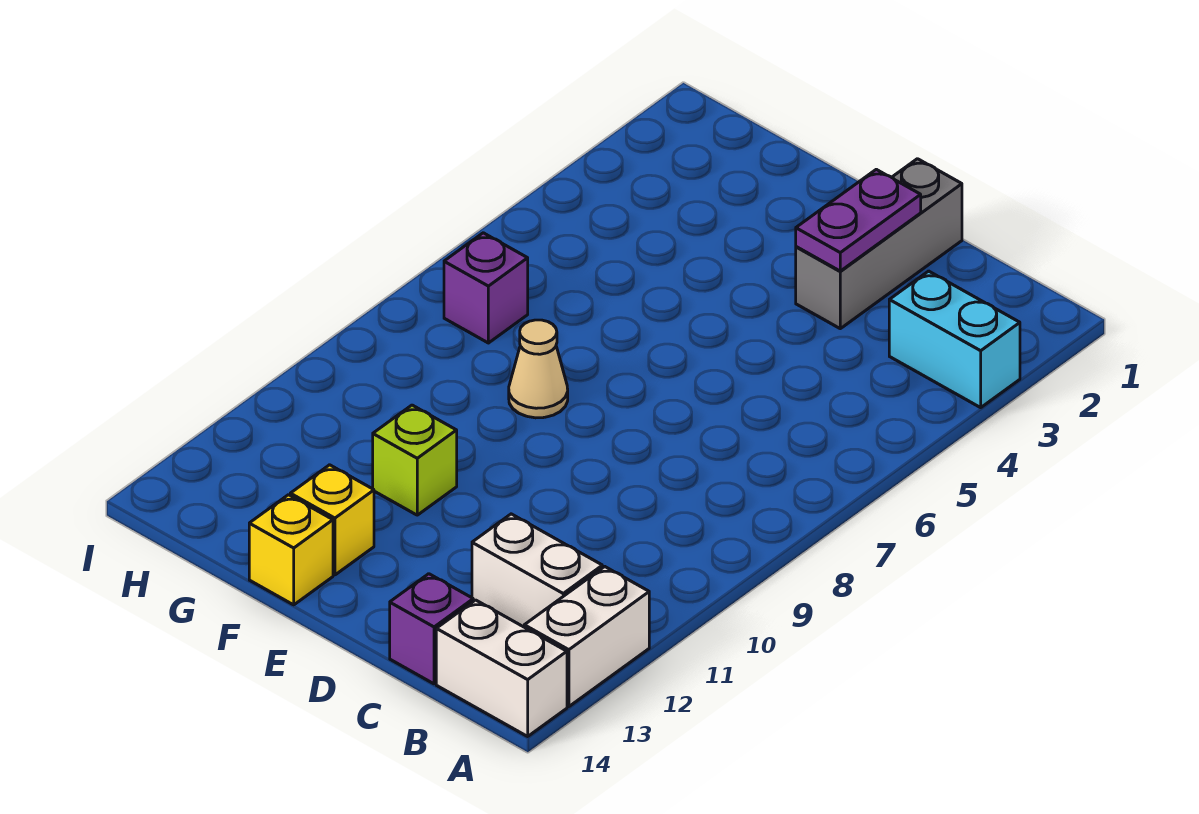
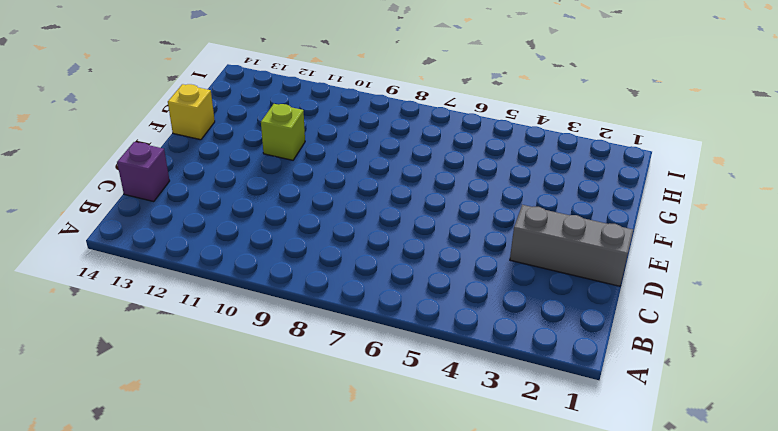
none -> cyan 1x2 brick [889,271,1020,408]
none -> white 1x2 brick [524,567,649,707]
none -> white 1x2 brick [436,600,567,736]

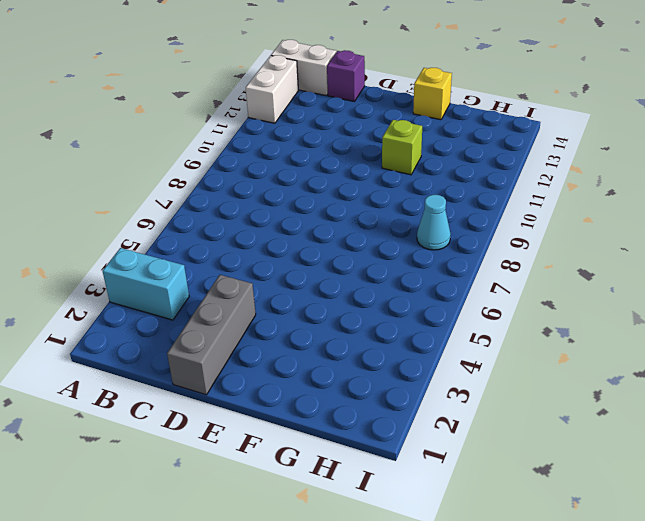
cyan 1x1 cone [417,195,451,250] -> none
none -> white 1x2 brick [472,514,602,627]
none -> tan 1x1 cone [509,320,568,418]
none -> yellow 1x1 brick [290,465,374,575]

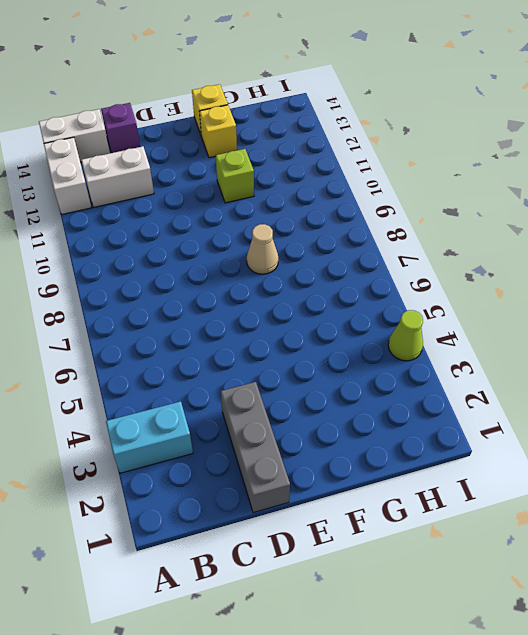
lime 1x1 cone [388,310,423,361] -> none
none -> purple 1x1 brick [444,233,528,343]
none -> purple 1x2 plate [796,169,921,271]

